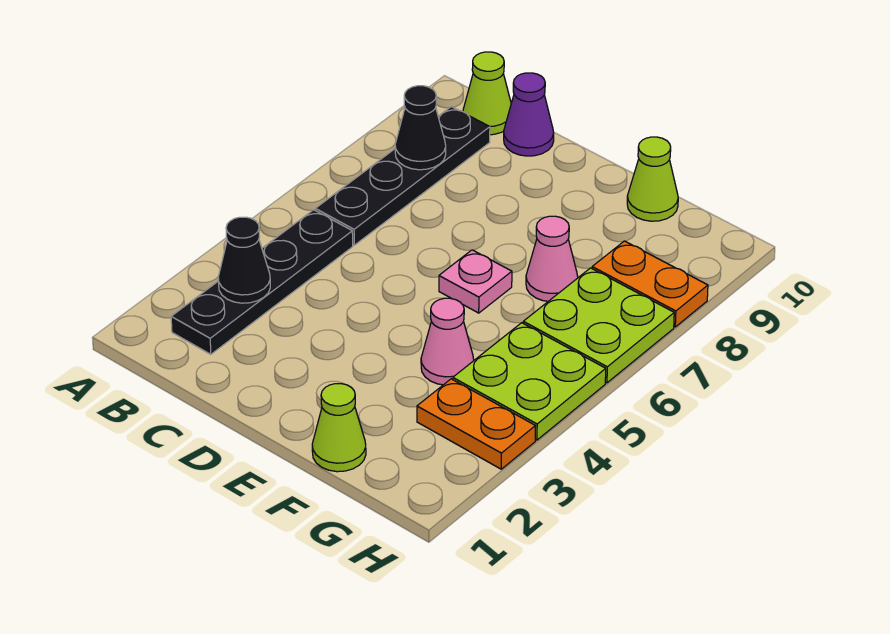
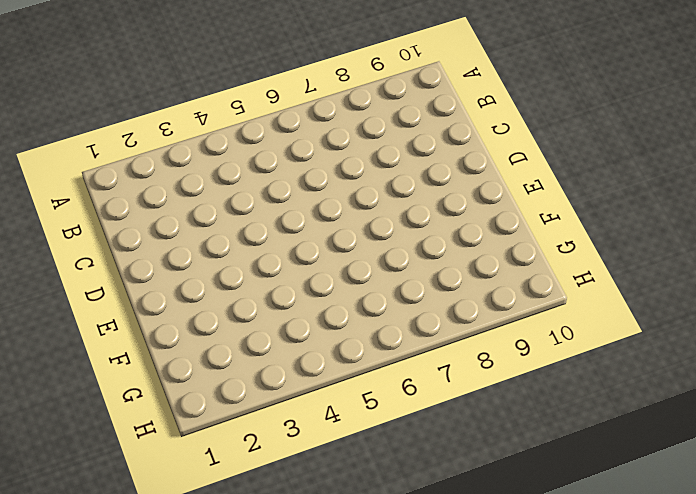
none -> black 1x4 plate [171,210,353,354]
none -> black 1x4 plate [315,107,490,245]
none -> lime 1x1 cone [463,52,511,135]

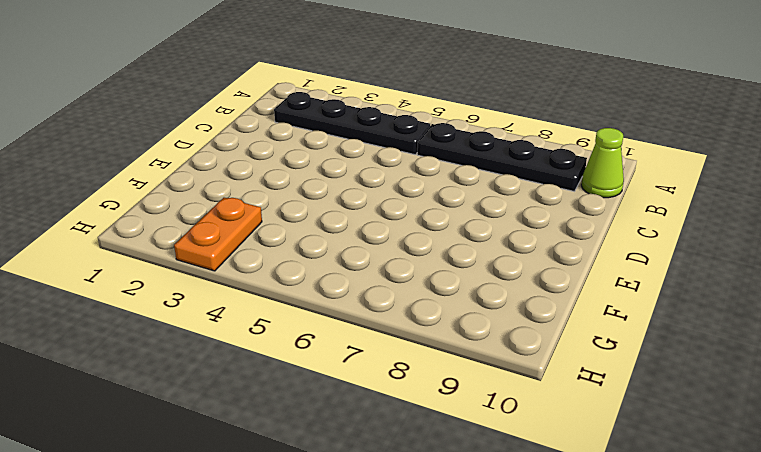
none -> purple 1x1 cone [504,73,554,156]
none -> pink 1x1 plate [439,250,512,313]
none -> lime 1x1 cone [312,384,366,472]

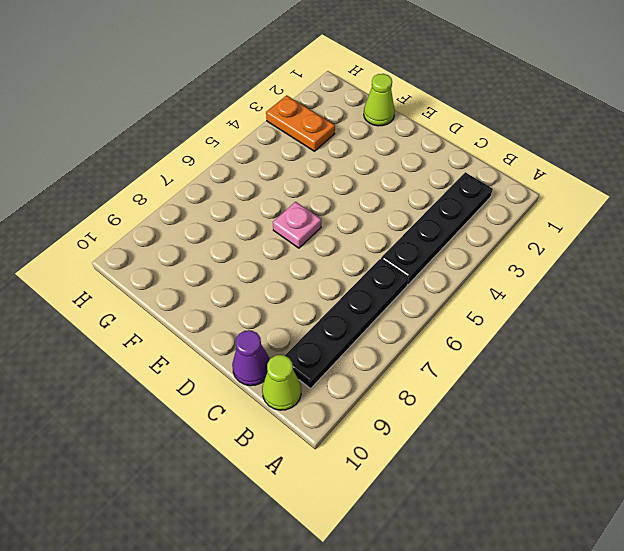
none -> pink 1x1 cone [421,298,474,385]
none -> pink 1x1 cone [526,216,578,301]
none -> lime 1x1 cone [627,137,678,221]

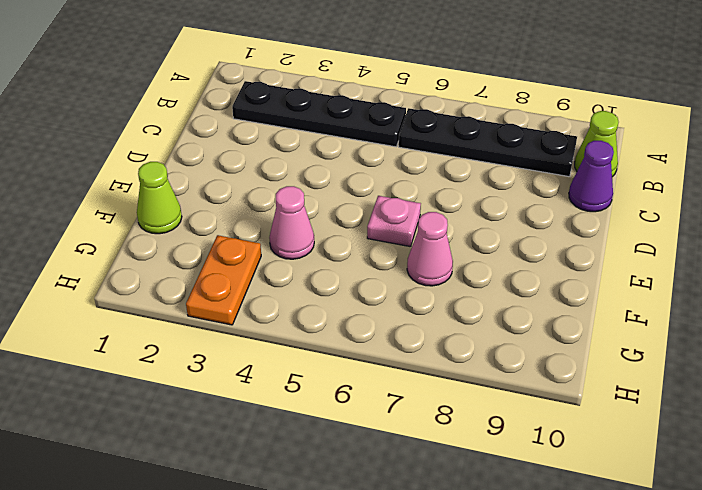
none -> lime 1x1 cone [627,137,678,221]
none -> lime 2x2 plate [453,323,606,440]
none -> lime 2x2 plate [523,268,674,383]

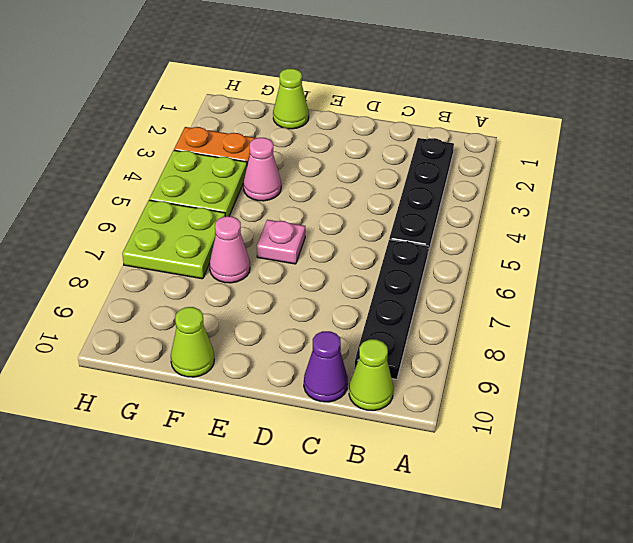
none -> orange 1x2 plate [592,241,708,327]
none -> black 1x1 cone [218,217,270,303]
none -> black 1x1 cone [395,86,446,170]

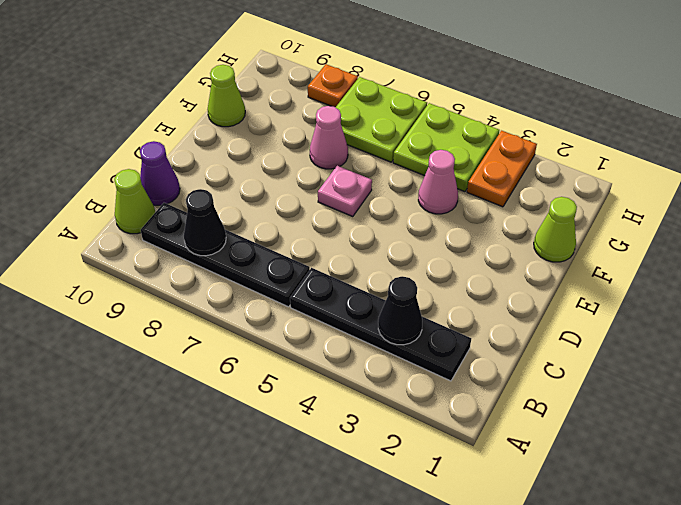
orange 1x1 plate [308,64,358,107] -> orange 1x2 plate [592,241,708,327]

